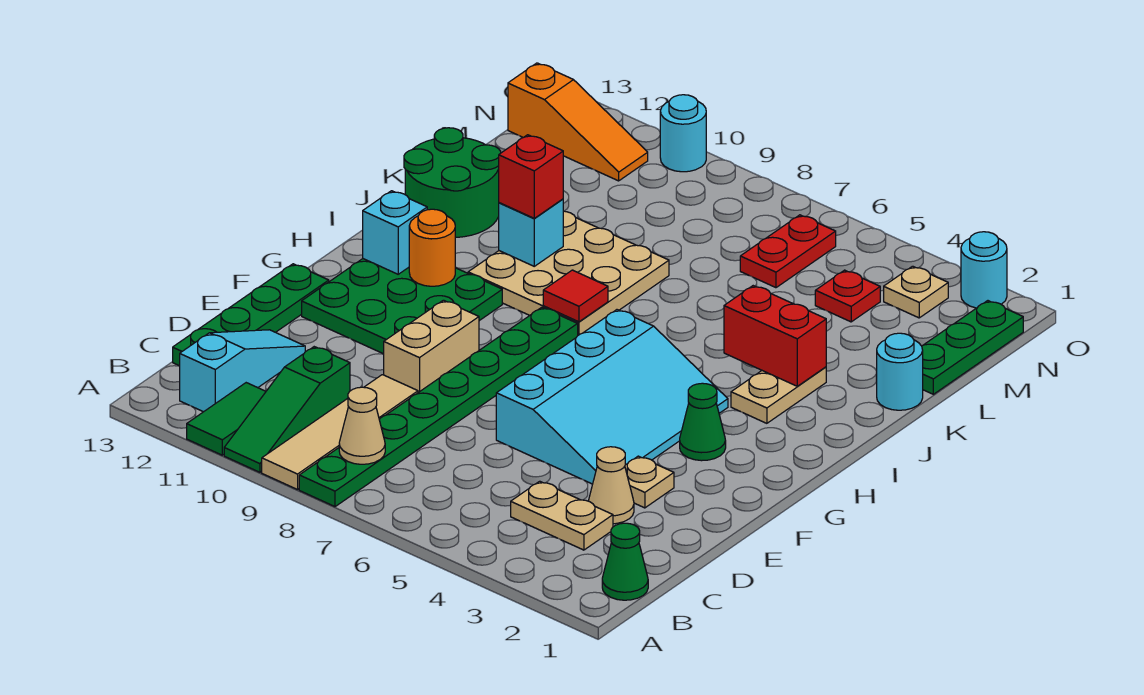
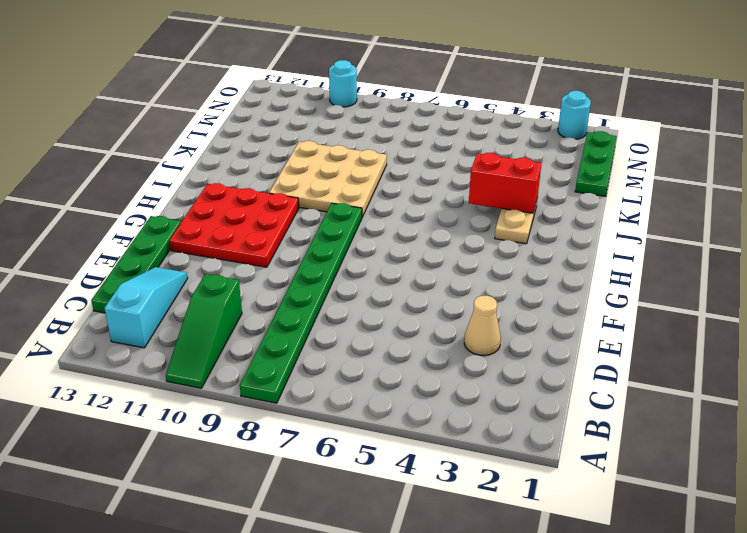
red 3x3 plate [169,183,299,267] -> green 3x3 plate [302,259,502,354]
none -> tan 1x4 tile [262,375,418,490]
none -> green 1x2 tile [187,383,266,455]
none -> green 1x1 cone [602,523,648,600]
none -> tan 1x2 plate [511,481,613,550]

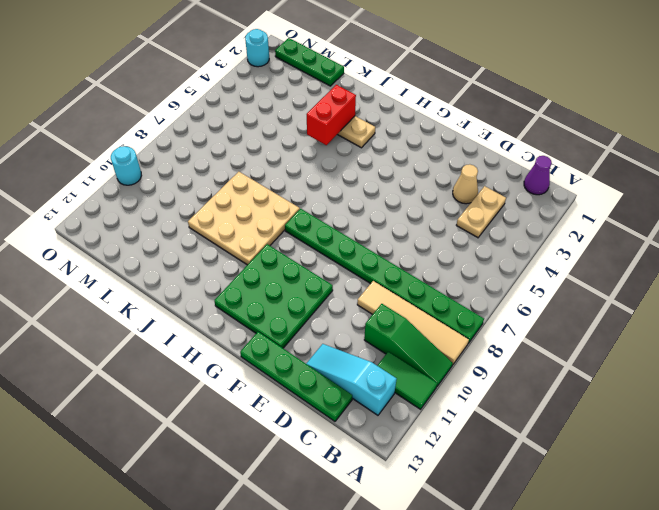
purple 1x1 cone [524,156,552,195] -> green 1x1 cone [602,523,648,600]
none -> tan 1x1 plate [625,456,674,508]
none -> cyan 3x4 slope [496,310,728,484]
none -> tan 1x2 brick [384,300,479,393]
none -> green 1x1 cone [680,383,726,461]

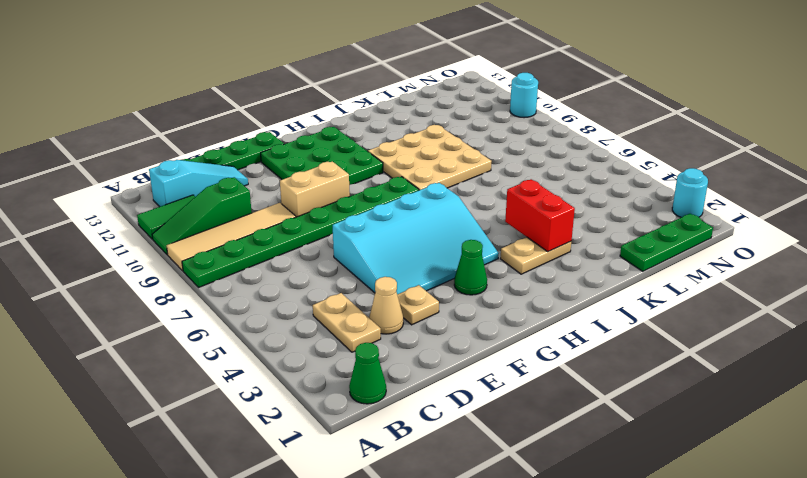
none -> green 2x2 round brick [404,128,501,237]
none -> cyan 1x1 round brick [877,333,923,410]
none -> red 1x1 plate [815,270,880,322]
none -> red 1x2 plate [740,215,836,288]

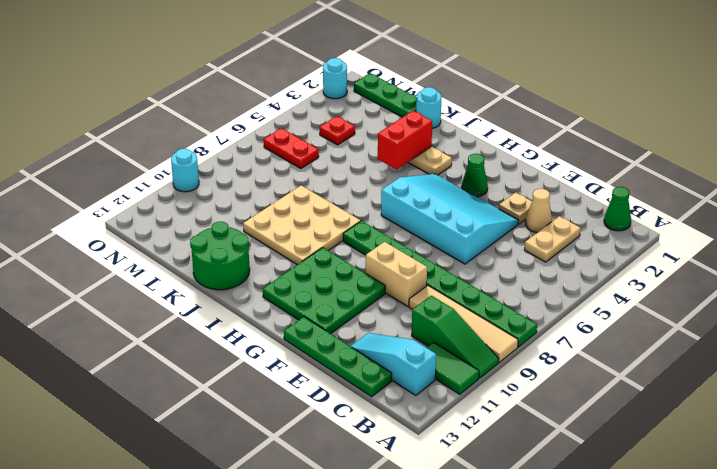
none -> tan 1x1 plate [884,266,948,318]
none -> orange 1x3 slope [508,63,648,181]
none -> tan 1x1 cone [339,387,385,464]
none -> orange 1x1 round brick [409,209,455,286]

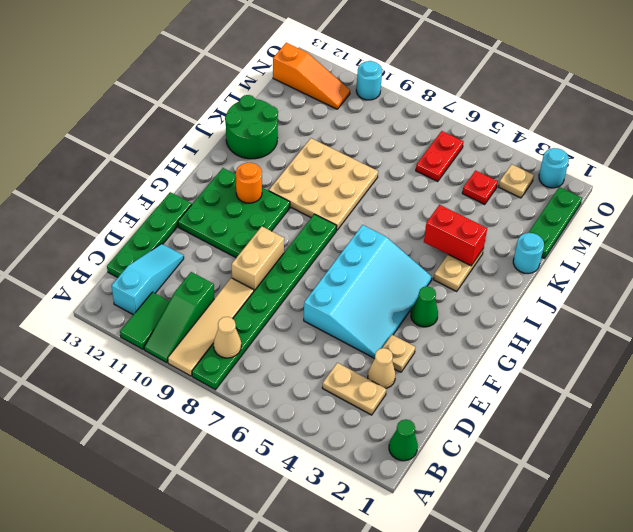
none -> cyan 1x1 brick [363,191,427,274]
none -> red 1x1 tile [543,270,608,322]
none -> cyan 1x1 brick [499,199,563,266]
none -> red 1x1 brick [499,135,563,218]

